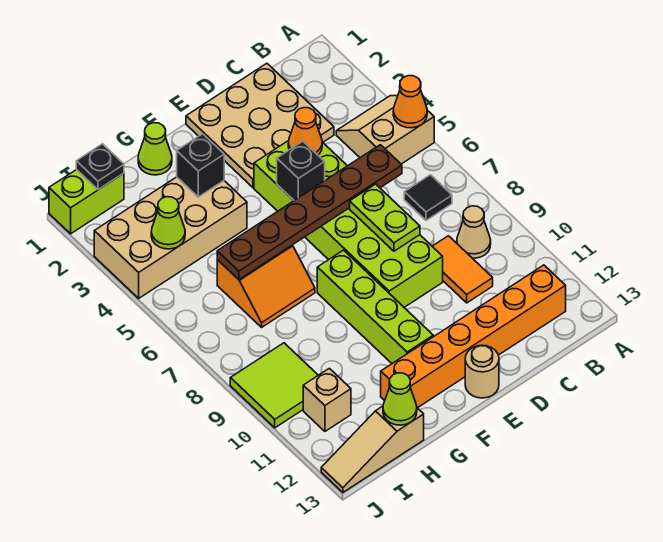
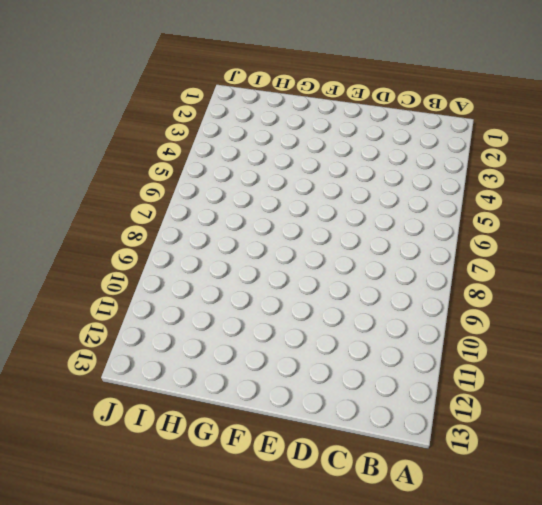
none -> tan 2x2 slope [336,96,434,164]
none -> black 1x1 tile [404,175,452,220]
none -> tan 1x1 cone [457,206,491,258]

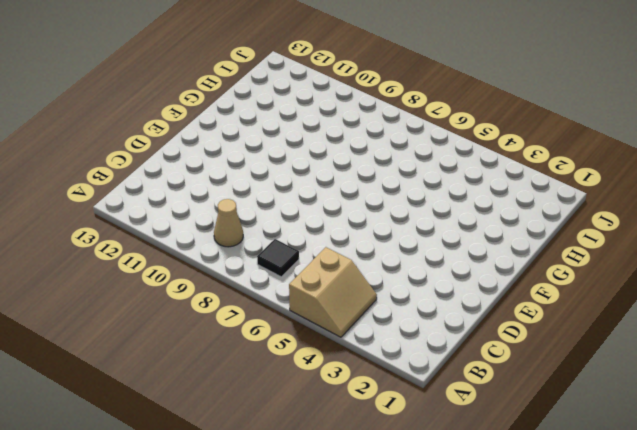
none -> orange 1x6 brick [381,265,566,408]
none -> tan 3x3 plate [186,63,334,188]
none -> orange 1x2 tile [432,236,493,303]

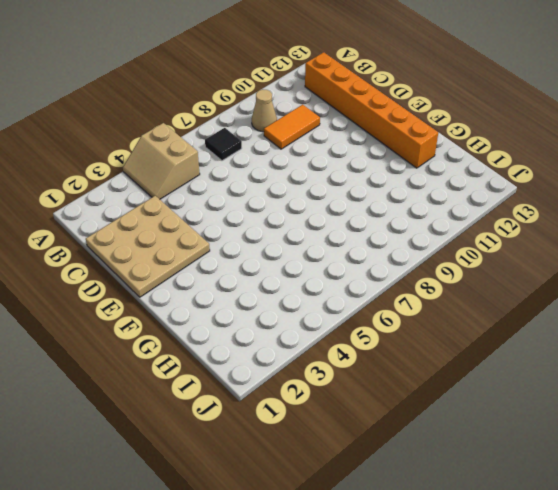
none -> lime 2x6 brick [254,141,443,307]
none -> tan 1x1 round brick [465,345,499,398]
none -> lime 1x4 brick [317,250,433,363]

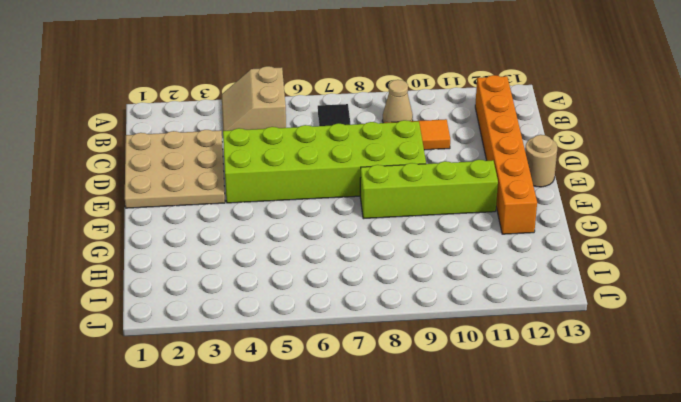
none -> lime 1x1 cone [138,123,172,175]
none -> tan 2x4 brick [94,177,247,298]
none -> orange 2x2 slope [217,245,315,327]

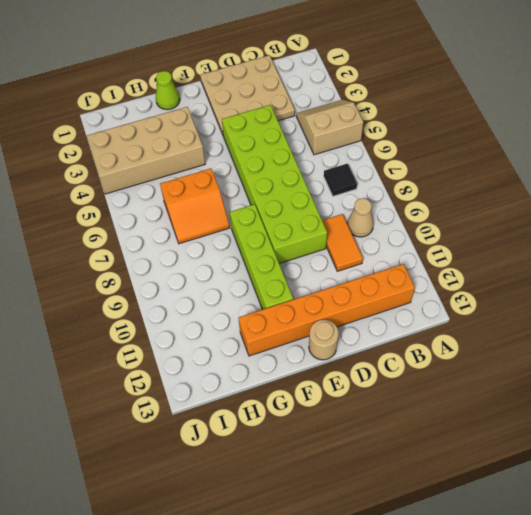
none -> tan 1x3 slope [321,406,424,492]
none -> lime 1x2 brick [49,170,124,234]
none -> lime 2x2 tile [230,343,318,428]

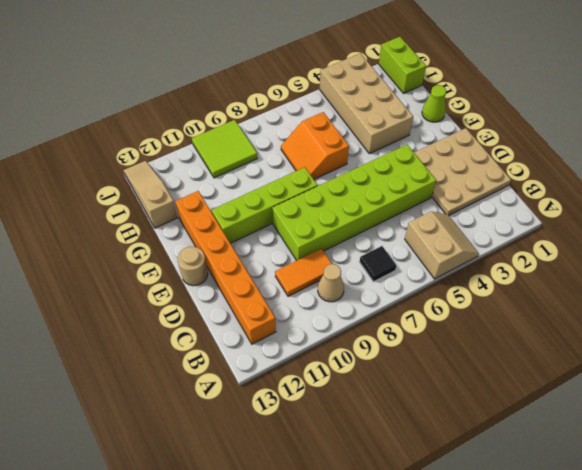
none -> tan 1x1 brick [303,368,351,431]
none -> orange 1x1 cone [393,76,427,128]
none -> brown 1x6 plate [217,145,402,279]

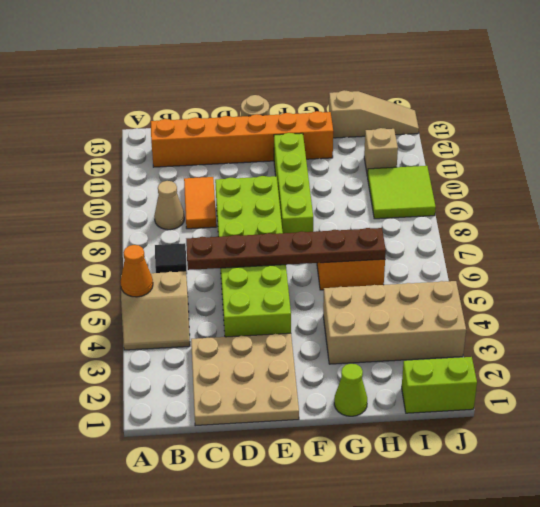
none -> orange 1x1 cone [288,108,322,155]
none -> lime 1x2 plate [350,184,420,251]
none -> black 1x1 brick [277,141,325,200]

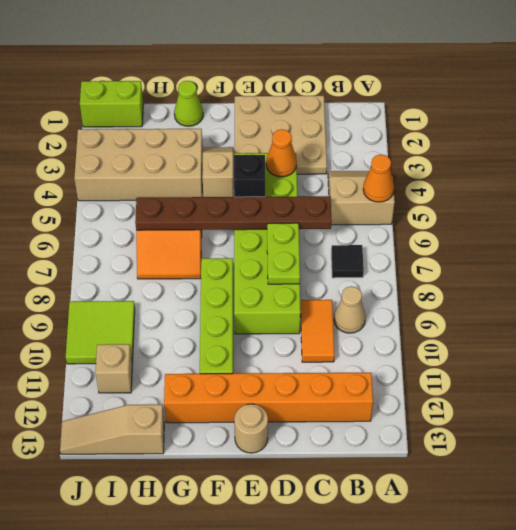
tan 1x2 slope [202,147,233,197] -> none
none -> black 1x1 brick [177,134,224,197]
none -> lime 1x1 cone [383,373,417,425]
none -> black 1x1 plate [76,144,124,190]

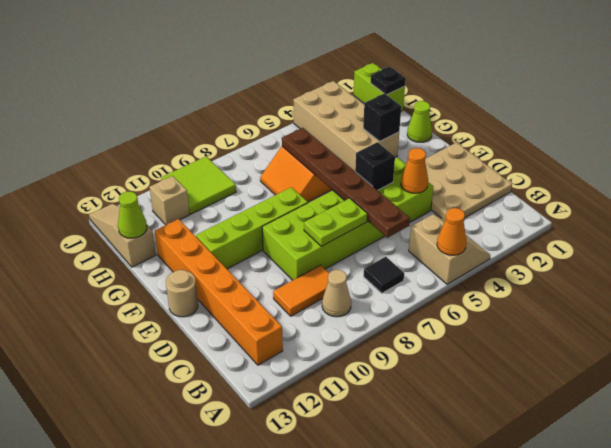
none -> lime 1x1 cone [151,197,185,249]

